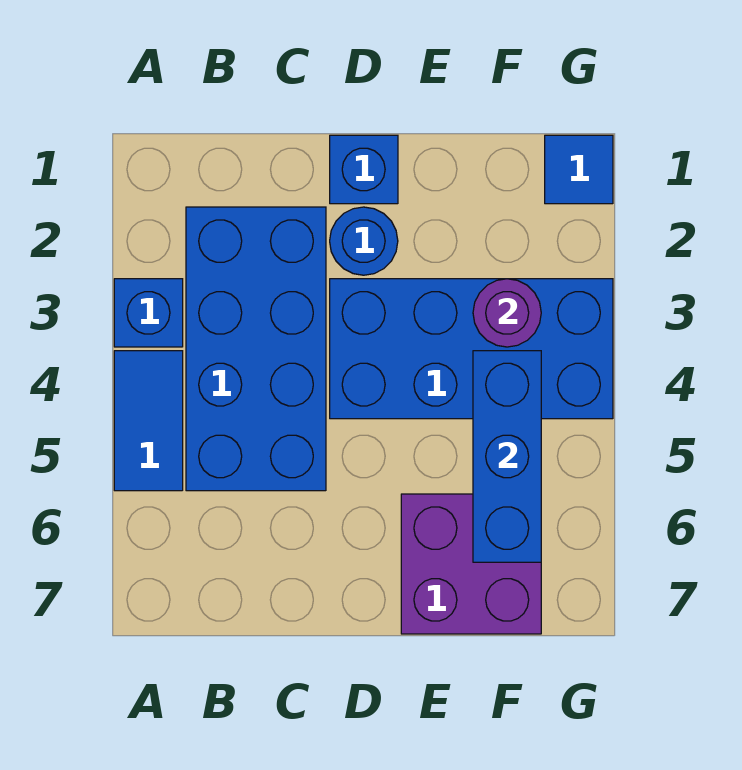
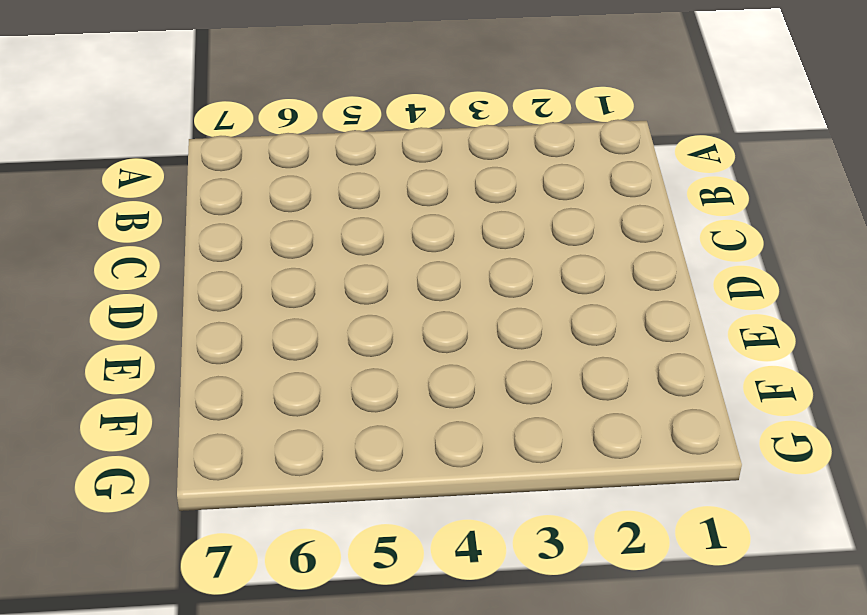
none -> blue 1x1 brick [114,279,183,347]
none -> blue 1x2 tile [114,351,183,491]

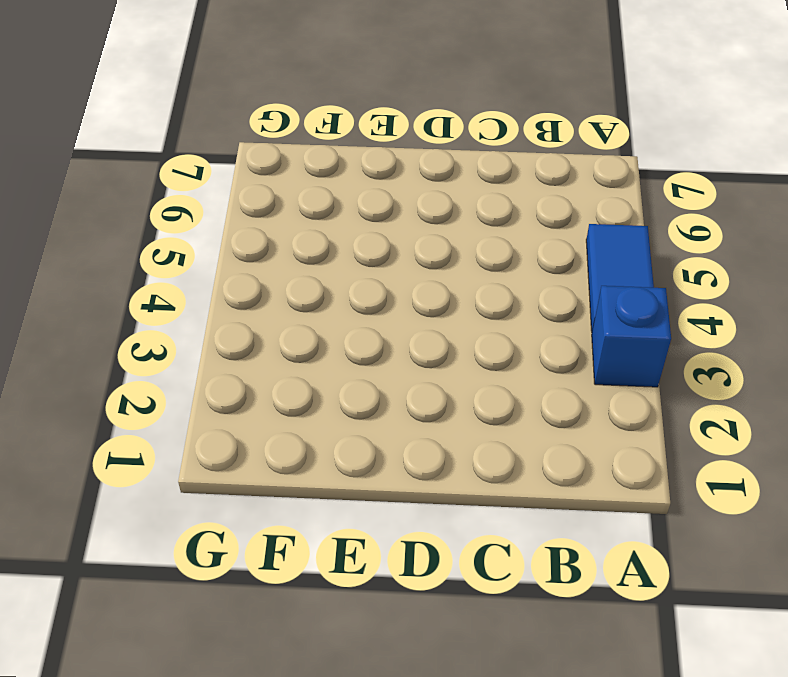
none -> blue 2x4 brick [186,207,326,491]
none -> blue 1x1 brick [330,135,398,204]

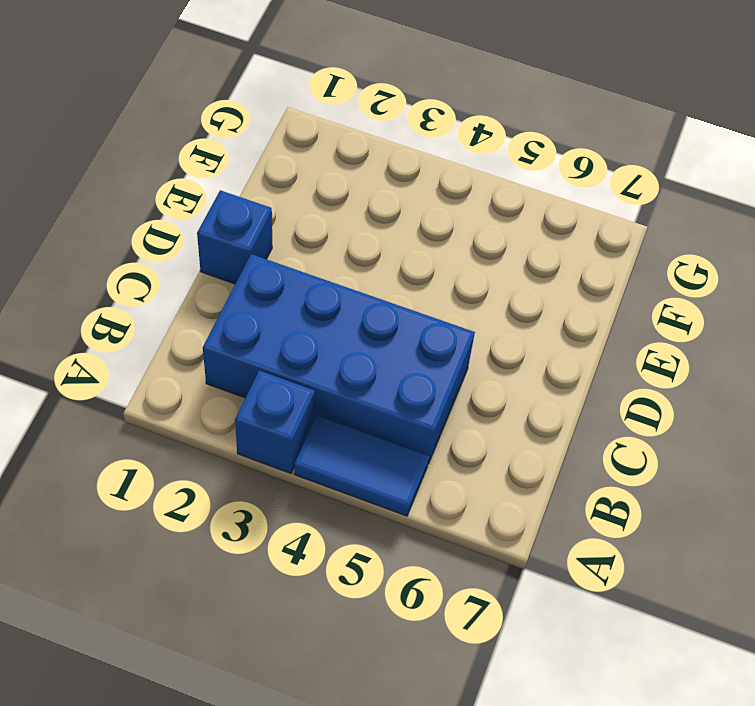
none -> blue 1x1 round brick [330,207,398,275]
none -> blue 2x4 brick [330,279,613,419]

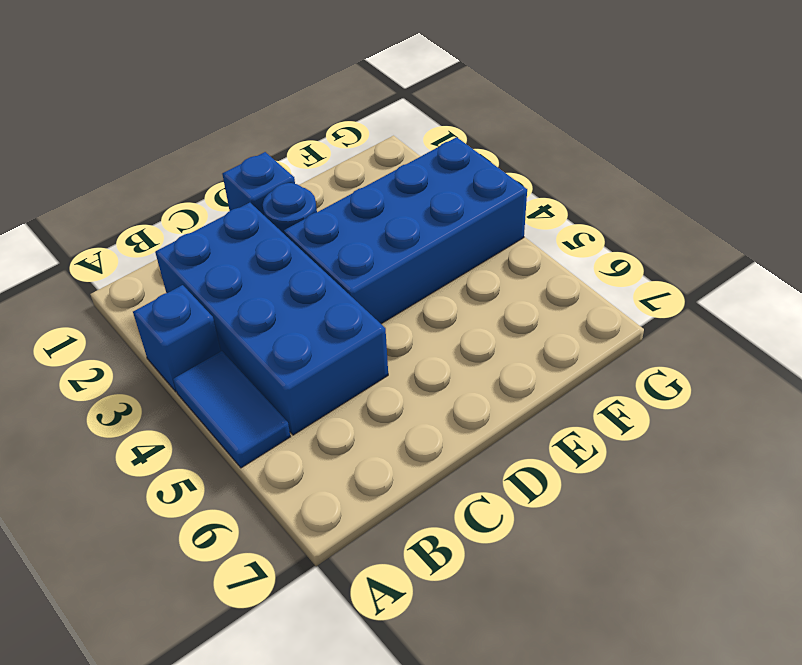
none -> purple 2x2 brick [401,494,541,634]
none -> blue 1x1 tile [545,135,613,204]

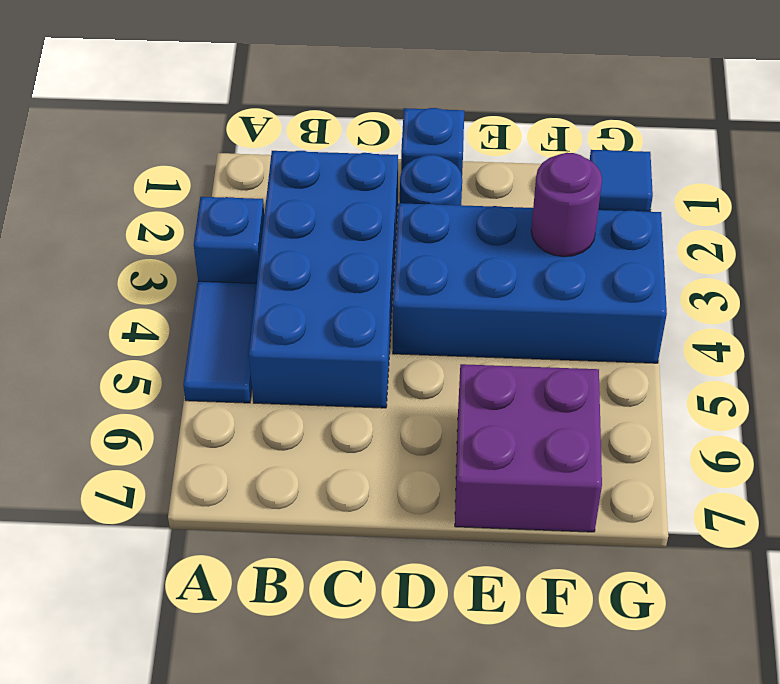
none -> blue 1x3 brick [473,351,541,562]

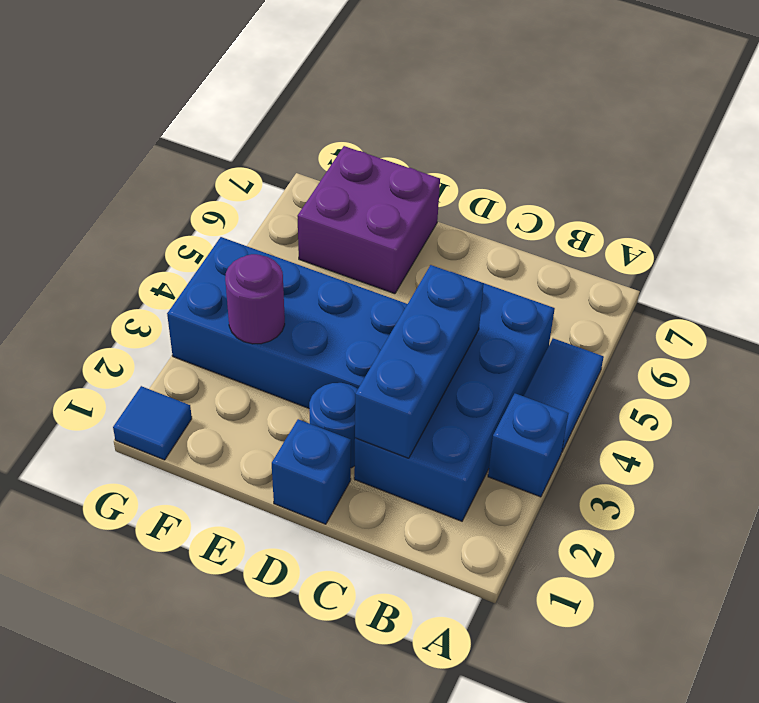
blue 1x3 brick [355,265,484,458] -> blue 1x3 brick moved to [473,351,541,562]

